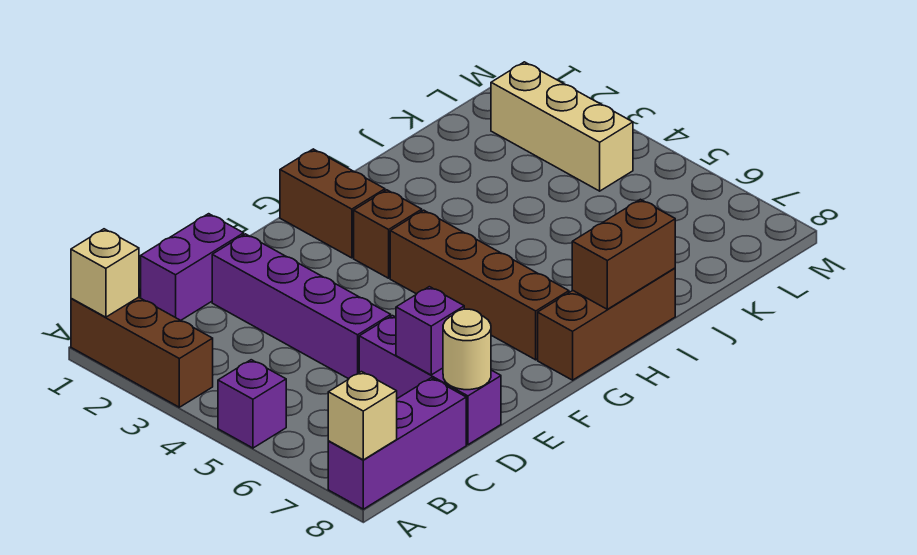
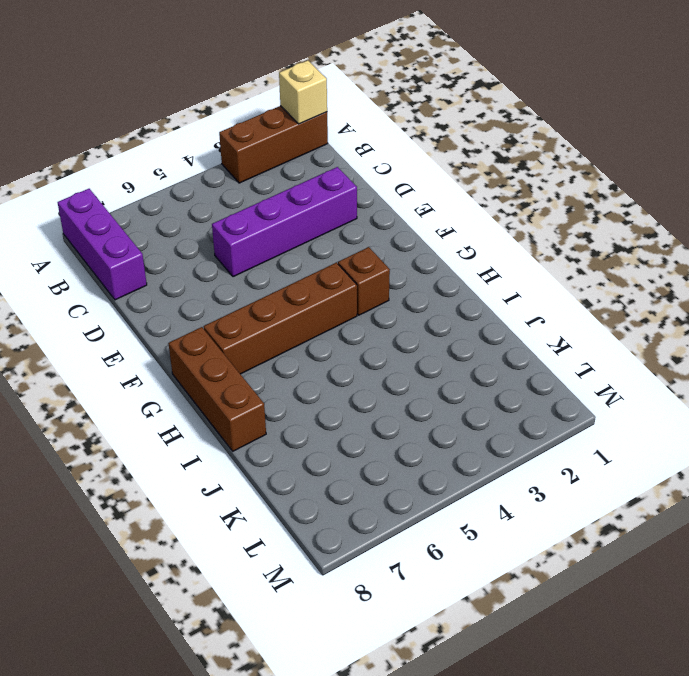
none -> purple 1x1 brick [218,360,286,448]
none -> purple 1x2 brick [141,214,244,320]
none -> purple 1x3 brick [359,316,501,445]

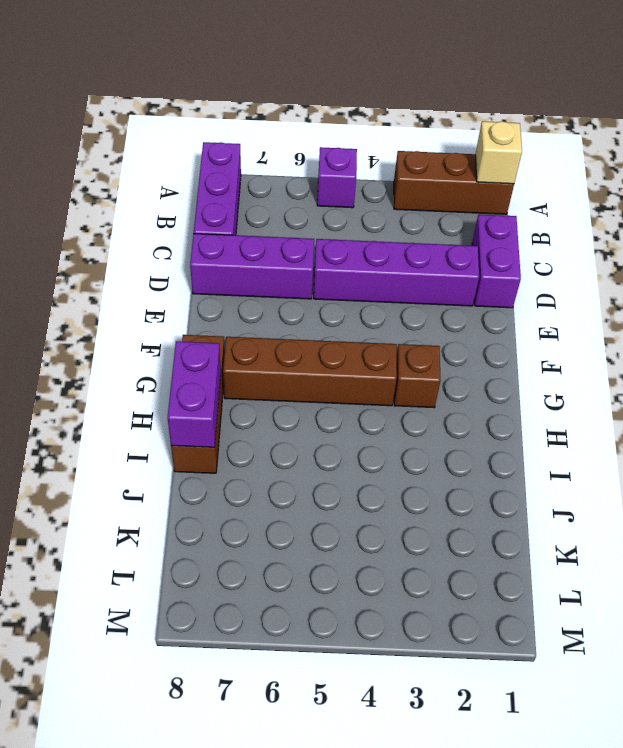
purple 1x2 brick [168,341,221,447] -> brown 1x2 brick [572,199,675,309]
none -> brown 1x2 brick [280,149,385,258]
none -> tan 1x3 brick [491,62,633,191]
none -> tan 1x1 brick [328,372,397,460]

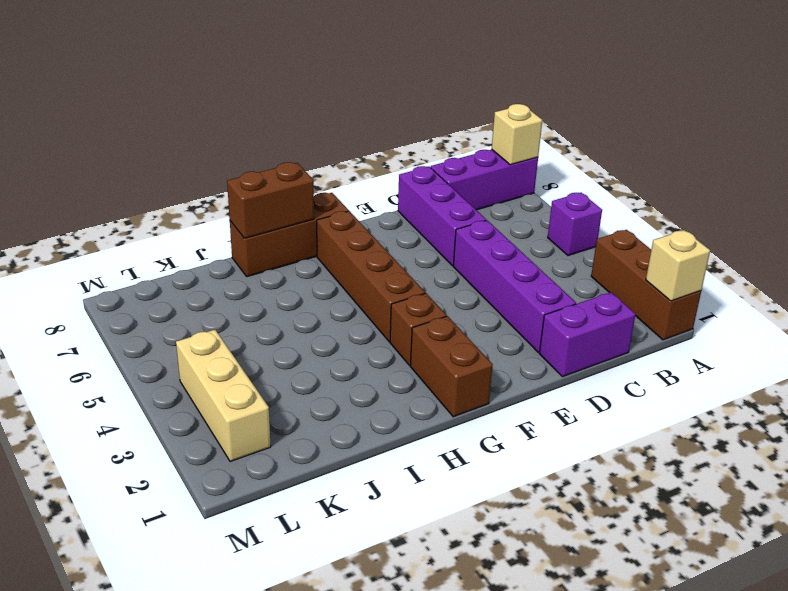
none -> purple 1x1 brick [396,287,464,375]
none -> tan 1x1 round brick [443,309,491,390]

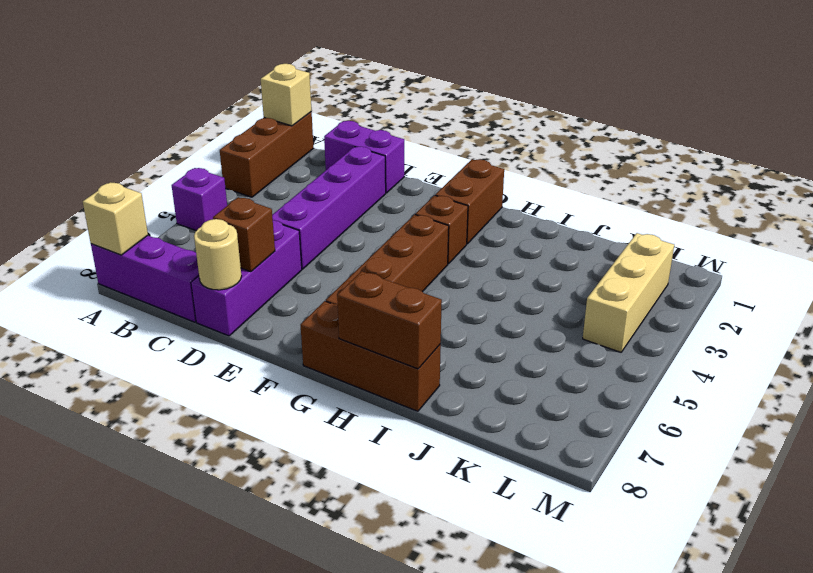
brown 1x1 brick [213,197,275,272] -> purple 1x1 brick [396,287,464,375]

